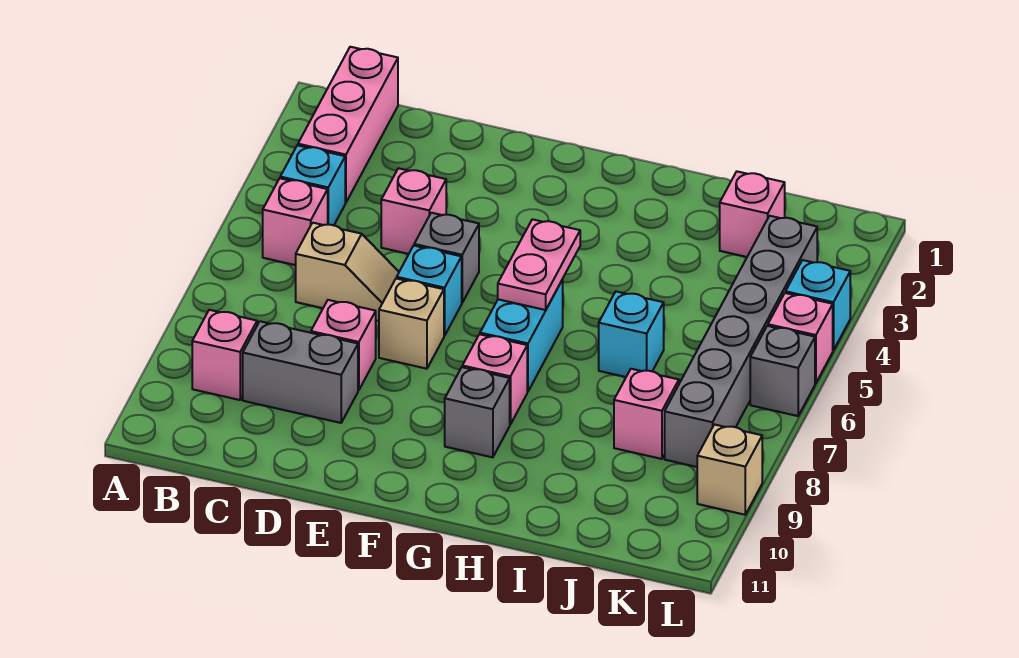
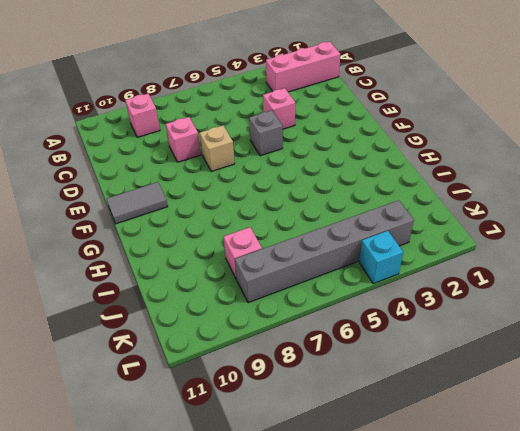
grey 1x2 tile [107,182,168,224] -> none
none -> cyan 1x1 brick [280,145,345,225]
none -> pink 1x1 brick [263,178,328,265]
none -> tan 1x2 slope [296,223,399,321]

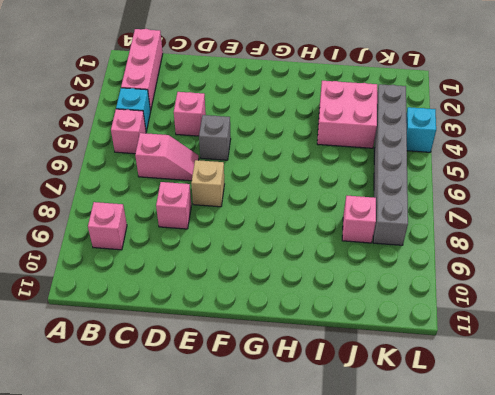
pink 1x2 slope [135,133,199,181] -> tan 1x2 slope [296,223,399,321]
pink 2x2 brick [317,81,377,148] -> none
none -> grey 1x2 brick [243,321,358,423]
none -> cyan 1x1 brick [397,246,462,336]
none -> cyan 1x2 brick [480,280,563,392]

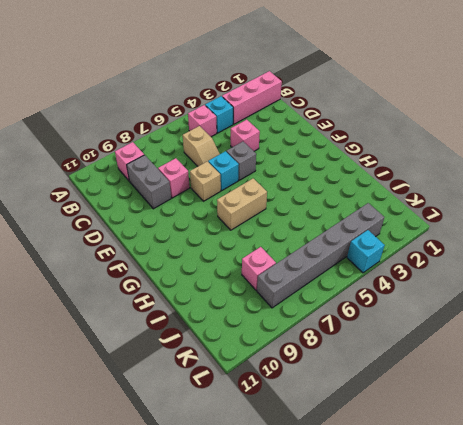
tan 1x2 brick [217,178,267,230] -> cyan 1x2 brick [480,280,563,392]
none -> pink 1x1 brick [462,334,527,424]
none -> grey 1x1 brick [445,367,510,457]
none -> cyan 1x1 brick [599,292,664,377]

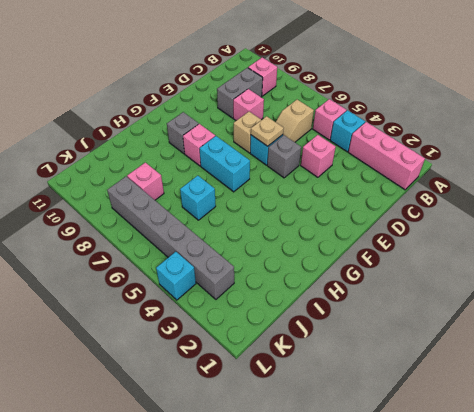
tan 1x1 plate [251,116,284,146] -> none
none -> pink 1x1 brick [720,172,785,257]
none -> pink 1x1 brick [768,293,833,383]
none -> grey 1x1 brick [750,326,815,416]

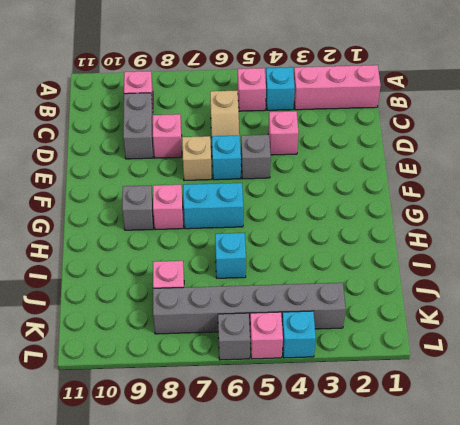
none -> pink 1x1 brick [720,172,785,257]
none -> tan 1x1 brick [697,424,762,515]
none -> pink 1x2 plate [498,219,580,310]

